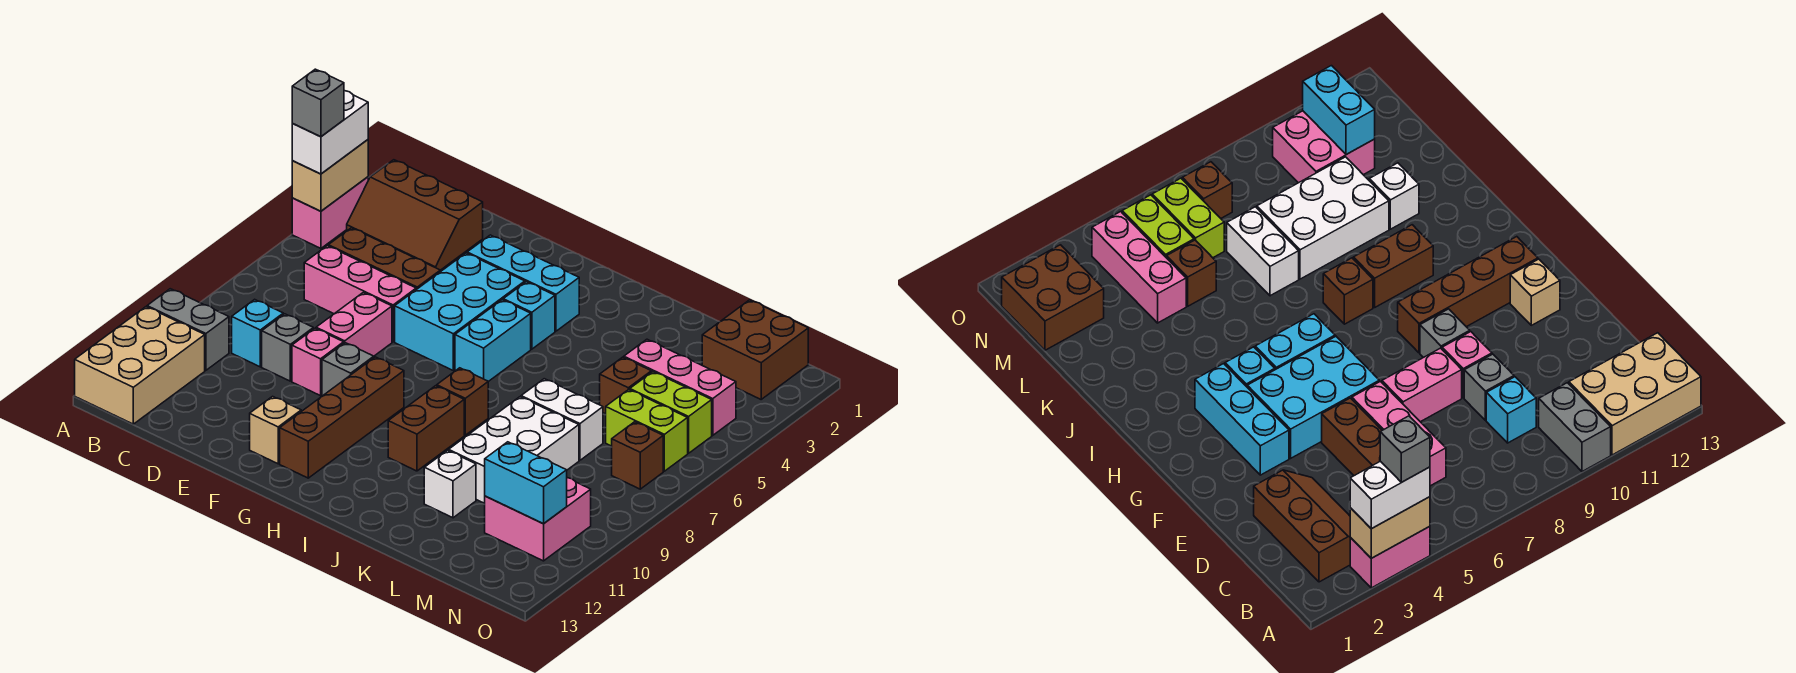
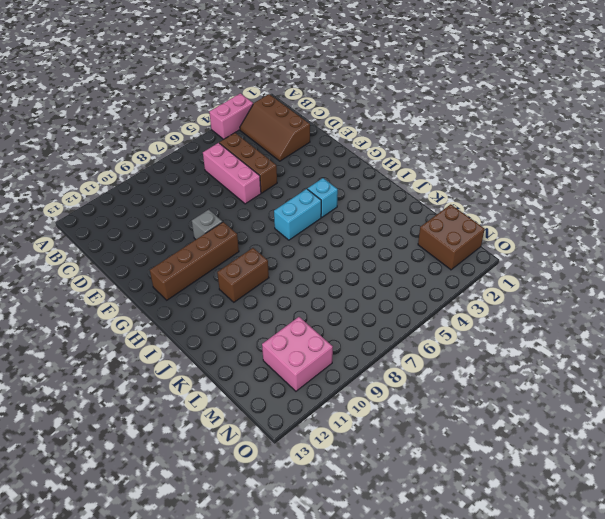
none -> grey 1x2 brick [147,289,229,370]
none -> tan 2x3 brick [75,307,205,424]
none -> cyan 1x1 brick [232,299,283,367]
none -> grey 1x1 brick [262,314,313,381]

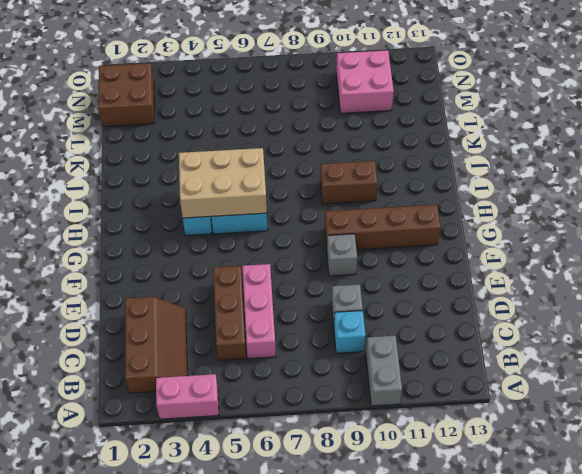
tan 2x3 brick [179,148,267,218] -> tan 2x3 brick moved to [75,307,205,424]
none -> pink 1x2 brick [316,292,392,356]
none -> pink 1x1 brick [292,328,344,396]
none -> cyan 1x3 brick [467,235,579,331]
none -> cyan 2x3 brick [395,253,525,371]

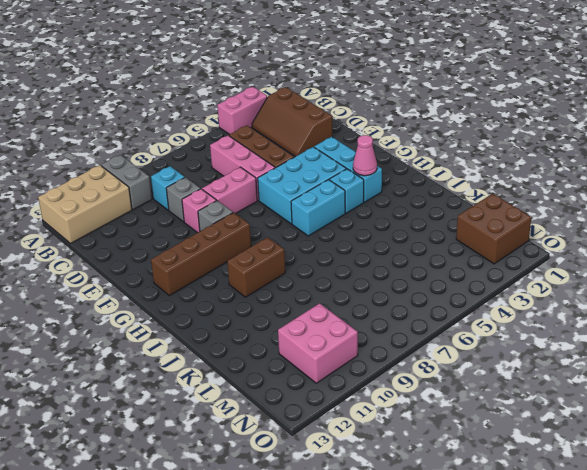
pink 1x1 cone [353,135,377,176] -> none
none -> tan 1x1 brick [250,396,301,464]
none -> brown 1x1 brick [437,368,488,435]
none -> white 1x2 brick [521,379,603,460]
none -> white 2x3 brick [449,397,579,503]

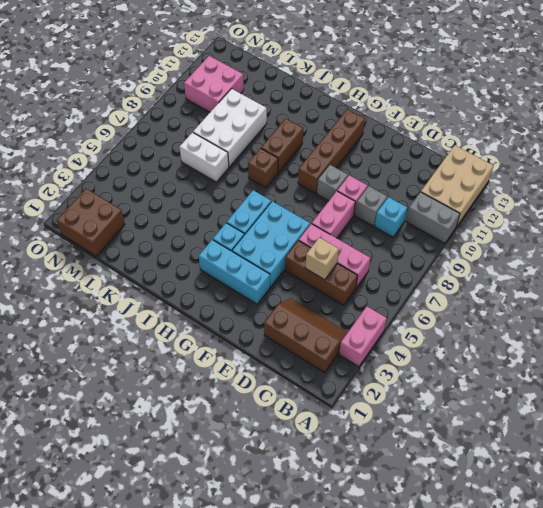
tan 1x1 brick [306,237,339,280] -> tan 1x1 brick moved to [250,396,301,464]
none -> white 1x1 brick [424,450,476,518]
none -> pink 1x3 brick [624,339,736,435]
none -> brown 1x1 brick [600,357,651,414]
none -> lime 1x2 brick [630,372,712,453]

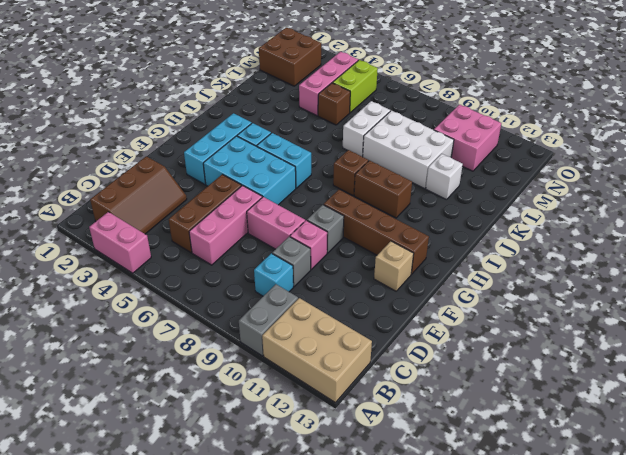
none -> lime 1x2 brick [606,389,688,471]
none -> brown 1x1 brick [612,422,663,489]
none -> tan 1x2 brick [292,140,368,211]
none -> cyan 1x2 brick [485,442,567,524]

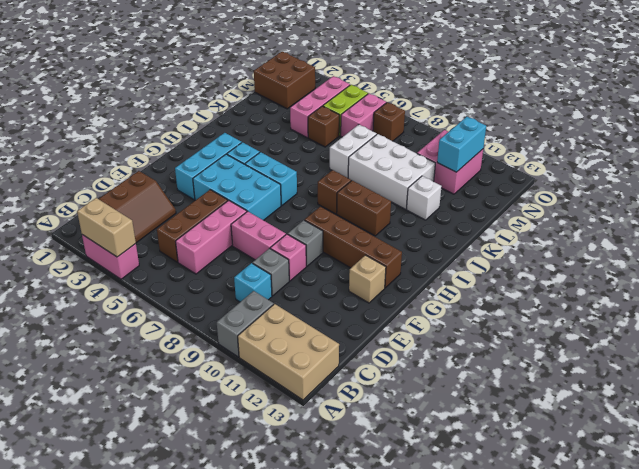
pink 1x2 brick [341,94,386,137] -> lime 1x2 brick [606,389,688,471]
none -> white 1x2 brick [292,91,368,174]
none -> grey 1x1 brick [292,69,344,137]

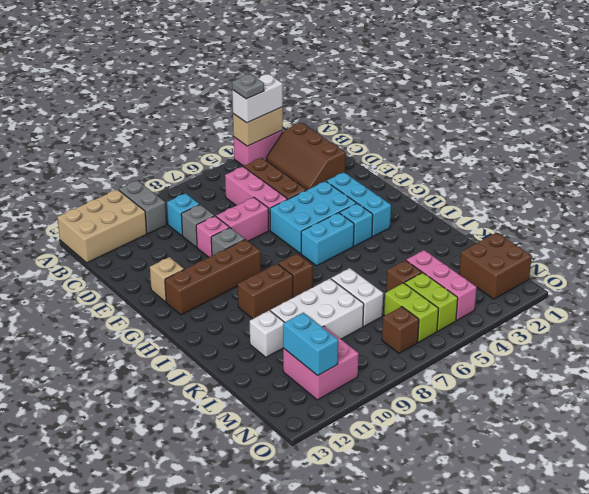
grey 1x1 plate [232,74,264,99] -> grey 1x1 brick [292,69,344,137]

